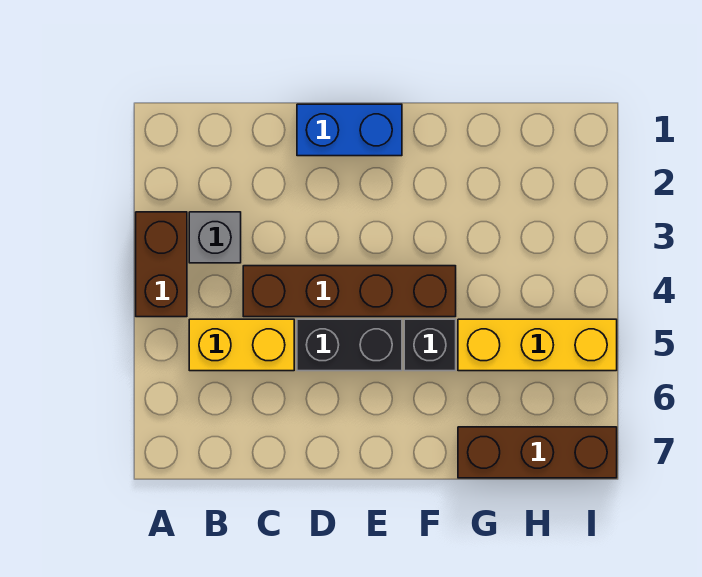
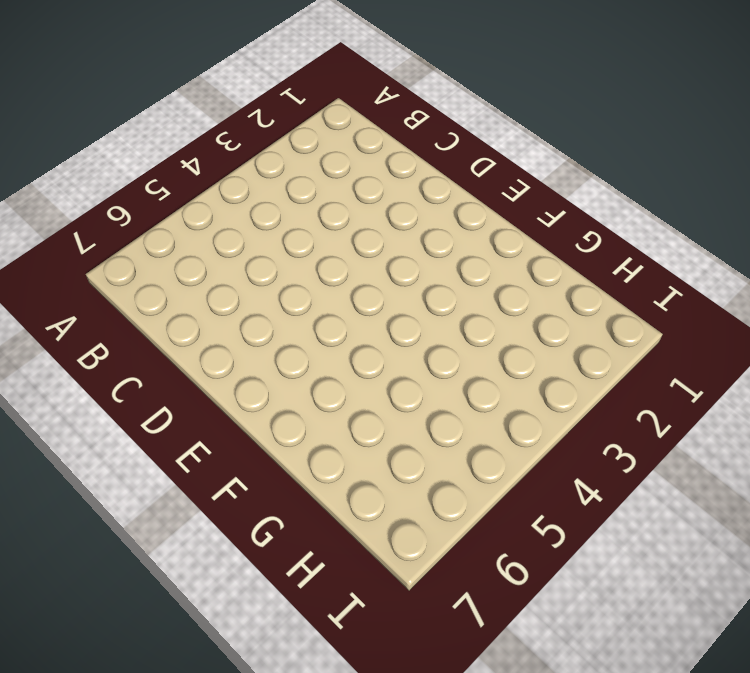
none -> brown 1x2 brick [136,212,187,317]
none -> grey 1x1 brick [189,212,241,263]

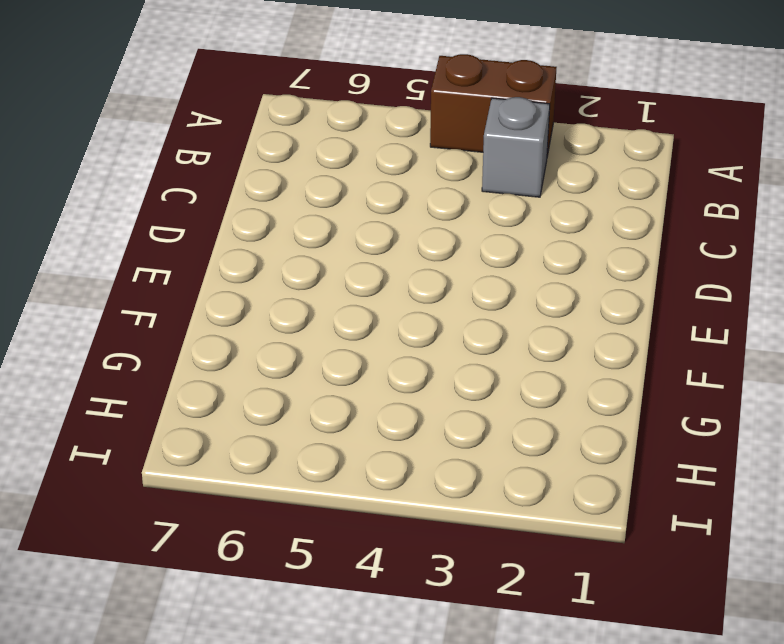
none -> yellow 1x2 brick [189,319,294,371]
none -> brown 1x4 brick [243,266,456,317]

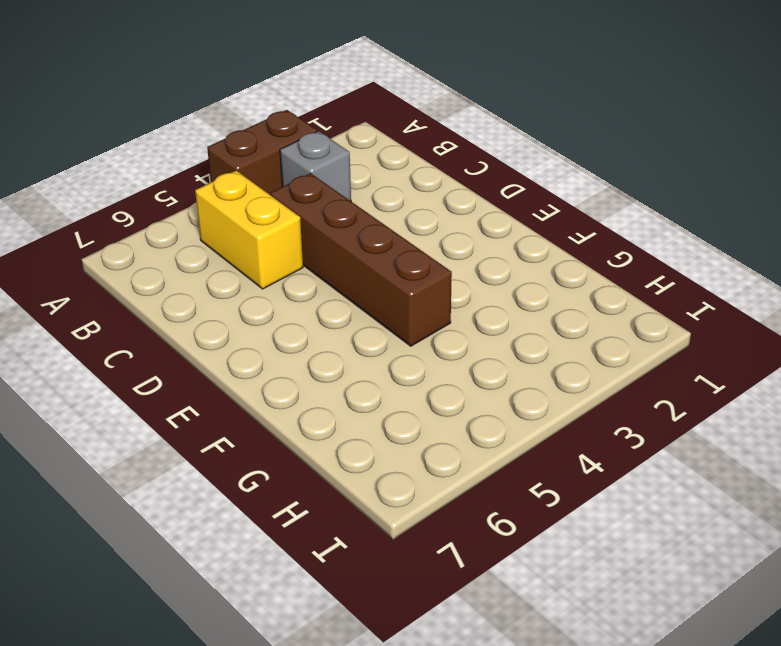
none -> blue 1x2 brick [297,104,402,156]
none -> black 1x2 brick [297,319,402,371]

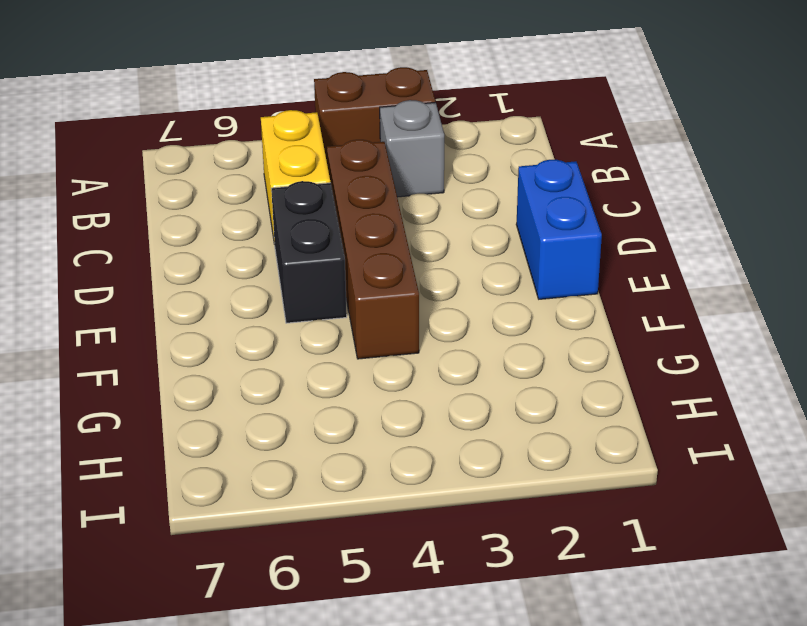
none -> black 1x1 brick [404,319,456,371]
none -> yellow 1x3 brick [458,319,617,371]

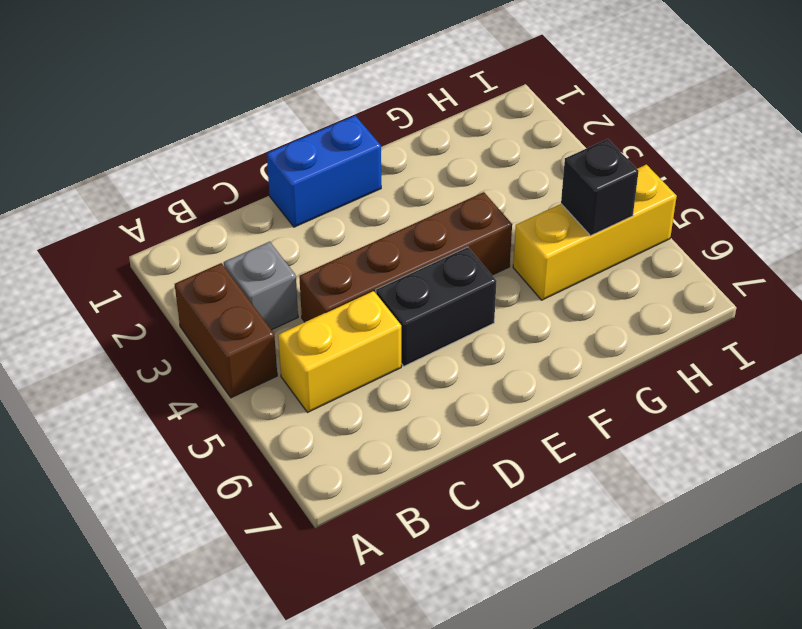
black 1x1 brick [561,139,639,236] -> black 1x1 brick moved to [404,319,456,371]
none -> brown 1x3 brick [458,427,617,478]

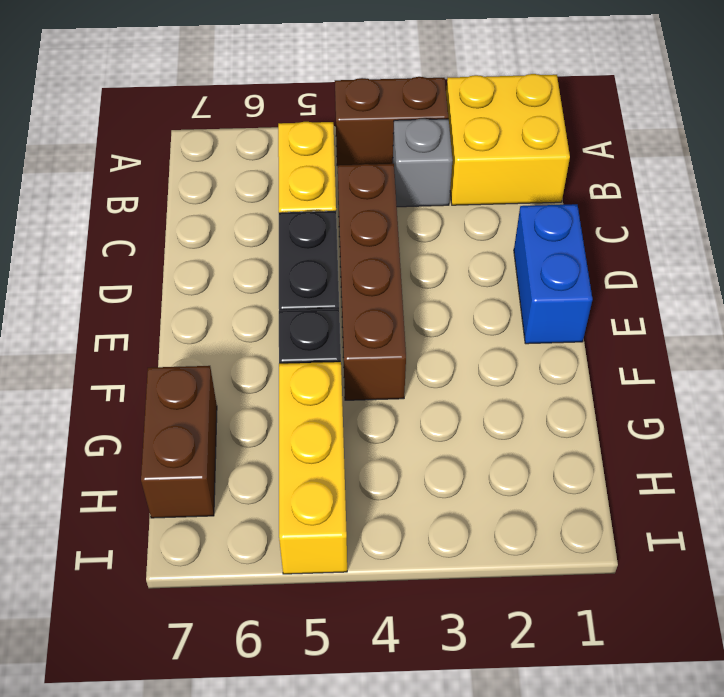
yellow 2x2 brick [446,74,570,205] -> none
brown 1x2 brick [141,366,217,518] -> brown 1x3 brick [458,427,617,478]

